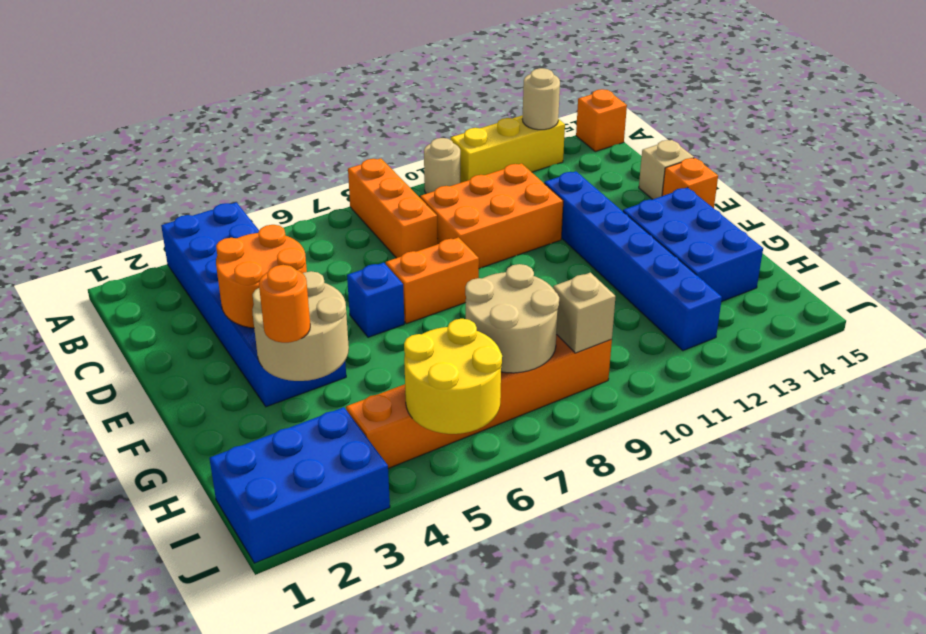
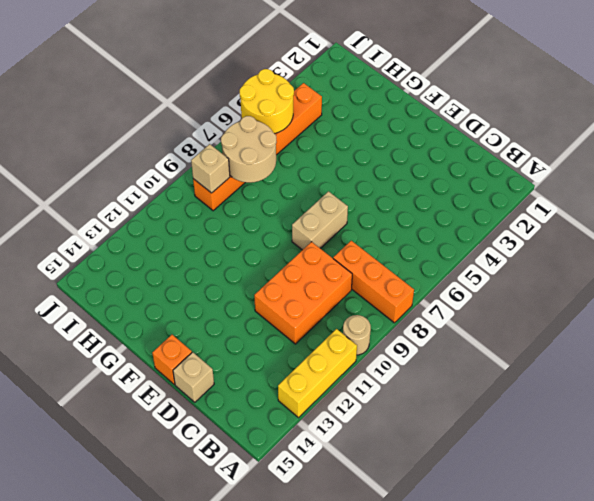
tan 1x2 brick [292,191,348,250] -> orange 1x2 brick [386,237,479,324]
none -> blue 2x6 brick [161,202,346,407]
none -> orange 1x1 brick [576,89,627,152]
none -> blue 1x6 brick [544,171,722,351]

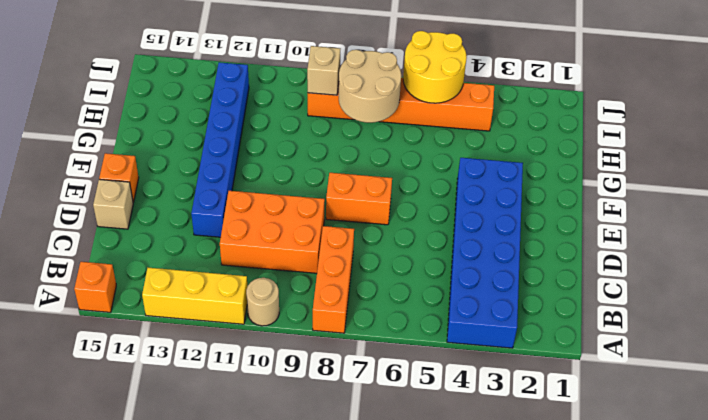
none -> blue 1x1 brick [347,263,404,337]
none -> blue 2x3 brick [623,187,763,302]
none -> blue 2x3 brick [209,407,390,563]

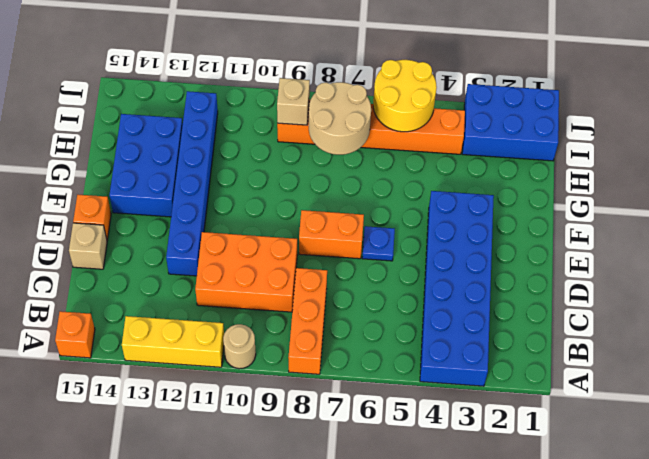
blue 1x1 plate [362,226,395,261] -> blue 1x1 brick [347,263,404,337]
none -> tan 1x1 round brick [522,68,560,130]
none -> orange 2x2 round brick [216,225,307,328]
none -> tan 2x2 round brick [252,271,349,381]

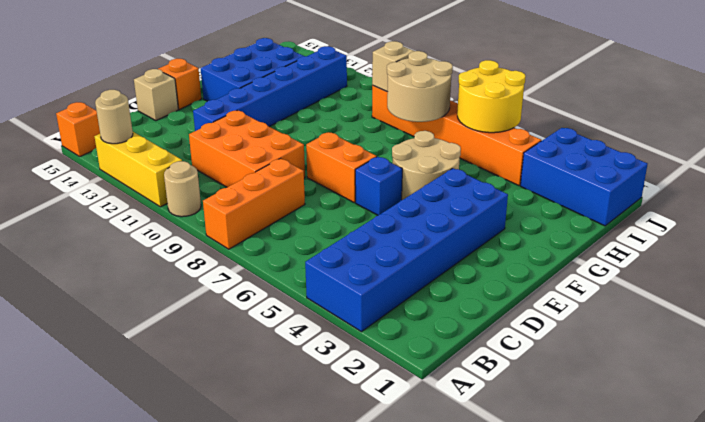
tan 2x2 round brick [392,131,461,200] -> tan 2x2 round brick moved to [252,271,349,381]
none -> orange 2x2 round brick [216,225,307,328]
none -> orange 1x1 round brick [259,265,310,343]

